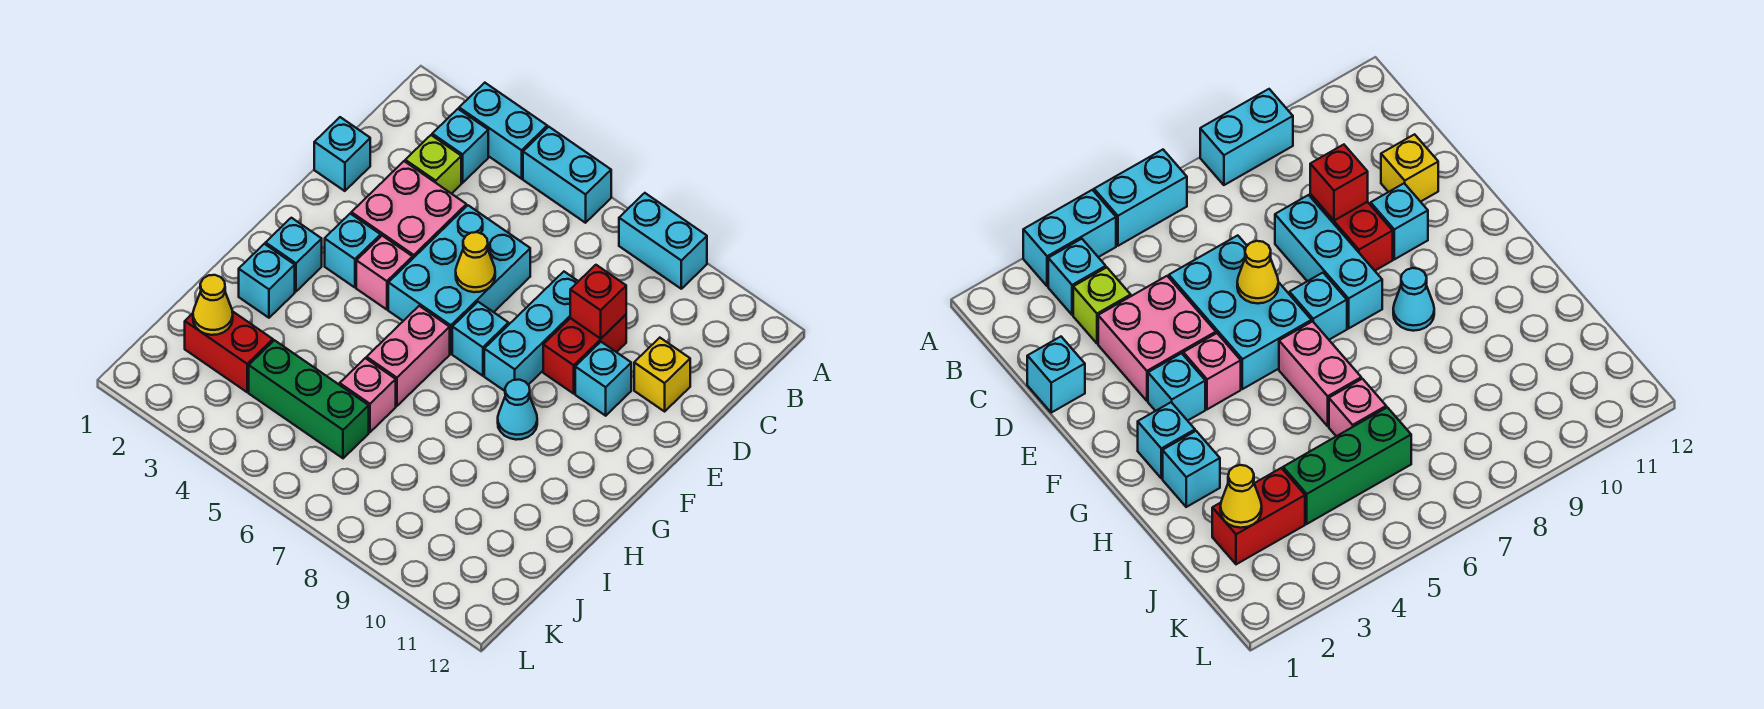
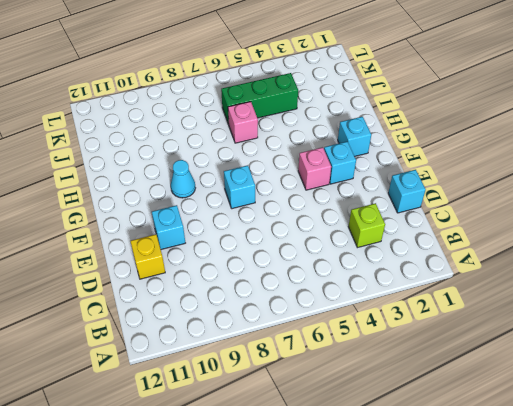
none -> cyan 1x2 brick [459,83,547,179]
none -> cyan 1x2 brick [523,127,611,223]
none -> cyan 1x2 brick [619,193,707,289]

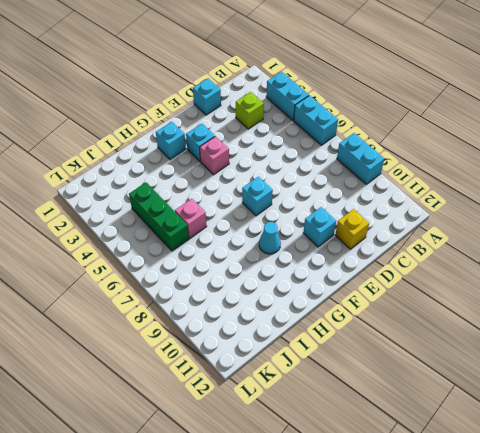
none -> cyan 1x1 brick [432,109,488,183]
none -> pink 2x2 brick [351,161,466,258]
none -> cyan 2x3 brick [388,205,530,354]

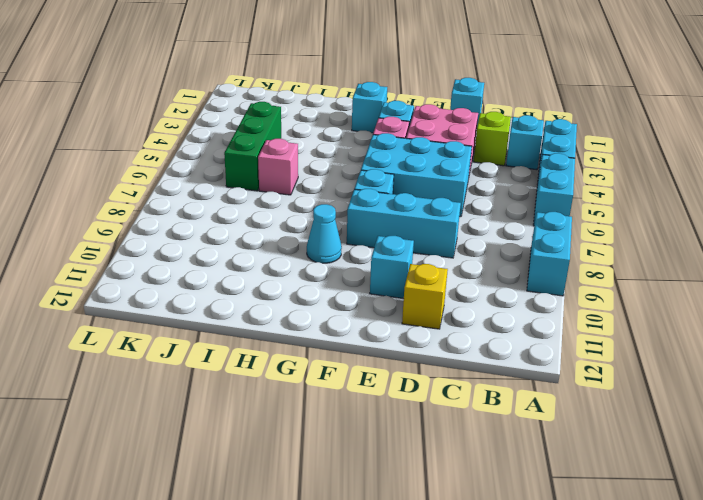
none -> red 1x2 brick [543,315,626,394]
none -> pink 1x2 brick [367,306,450,406]
none -> cyan 1x1 brick [239,244,295,318]

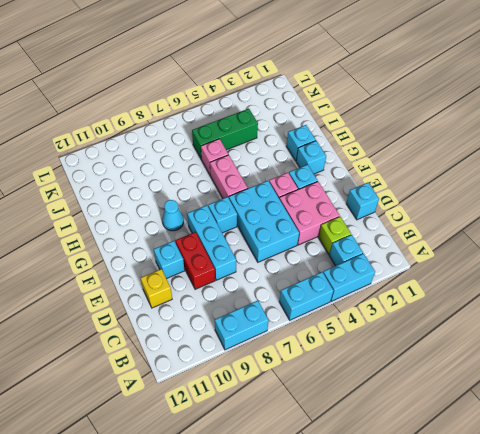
none -> red 1x2 brick [185,311,273,392]
none -> red 1x1 brick [570,265,626,339]
none -> yellow 1x1 cone [456,232,495,292]

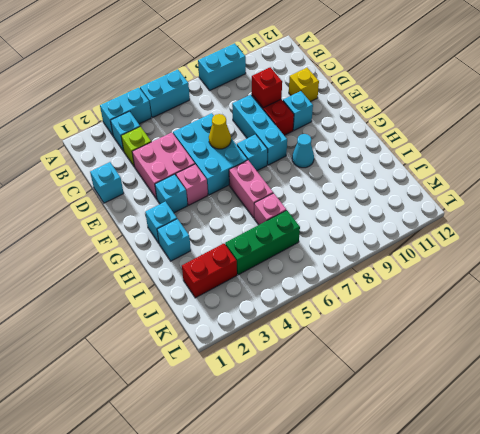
none -> yellow 1x1 cone [193,275,233,335]

